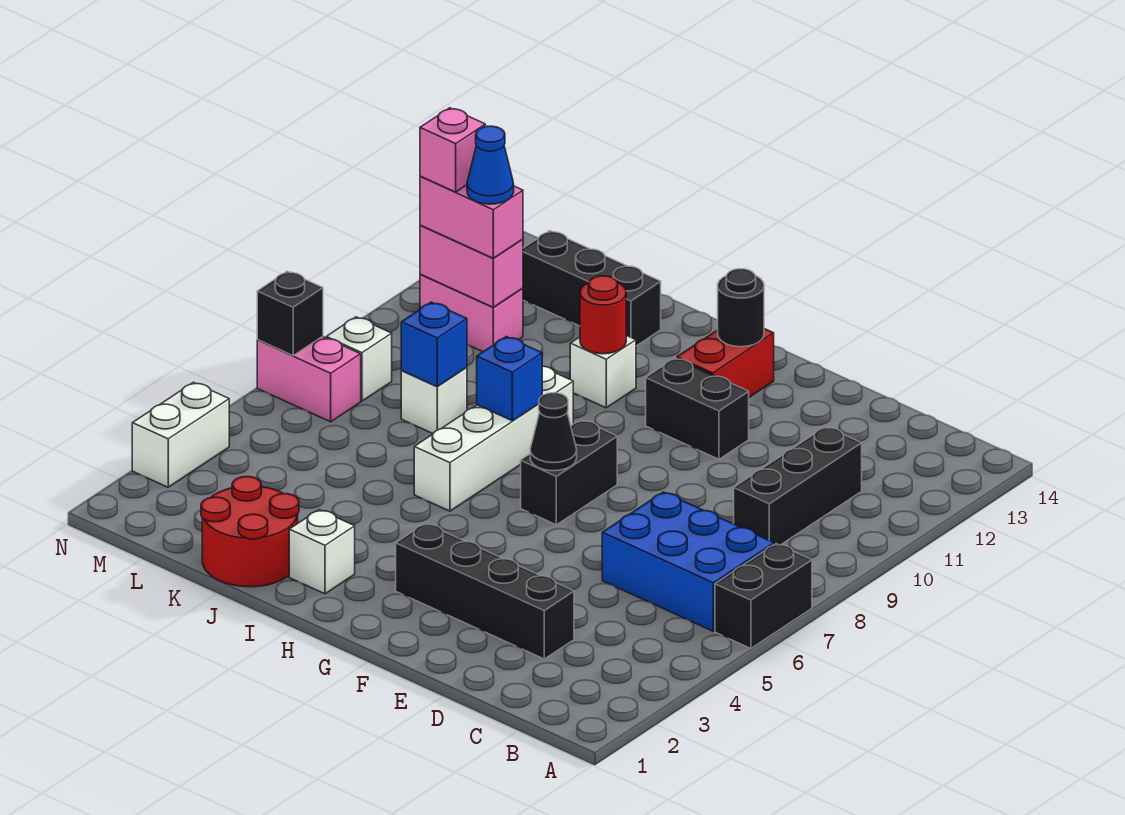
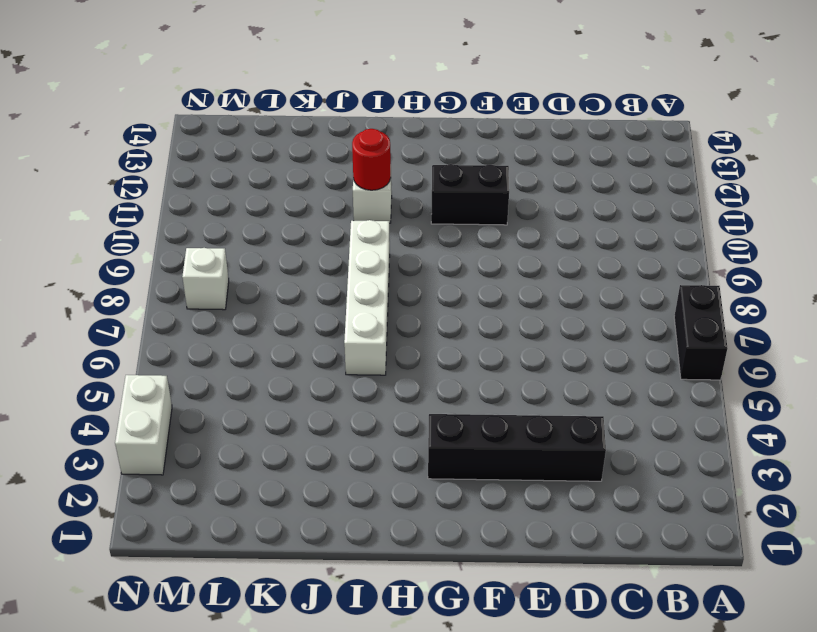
none -> blue 2x3 brick [602,492,774,631]
none -> black 1x3 brick [734,427,862,545]
none -> black 1x2 brick [521,420,617,525]

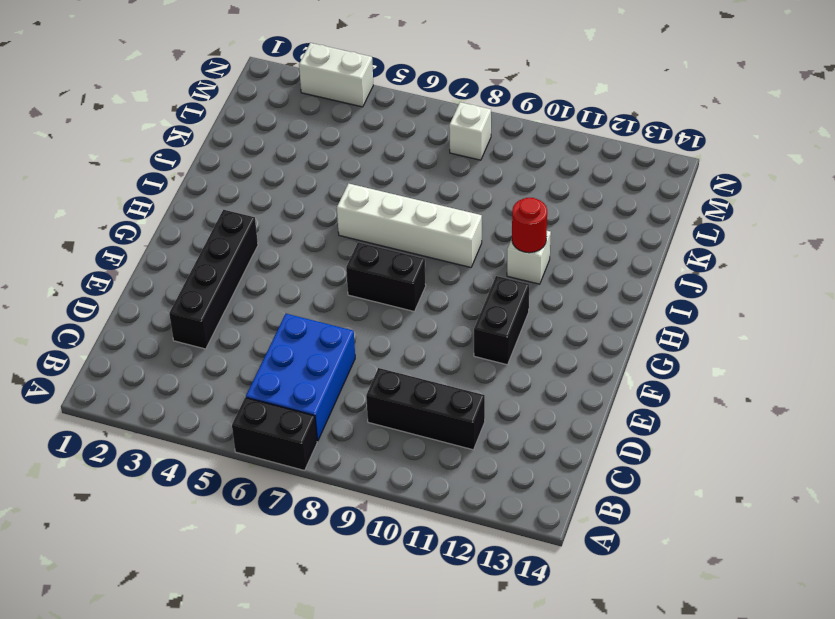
none -> red 1x2 brick [677,329,774,397]
none -> white 1x1 brick [289,510,355,594]
none -> red 2x2 round brick [201,477,299,587]

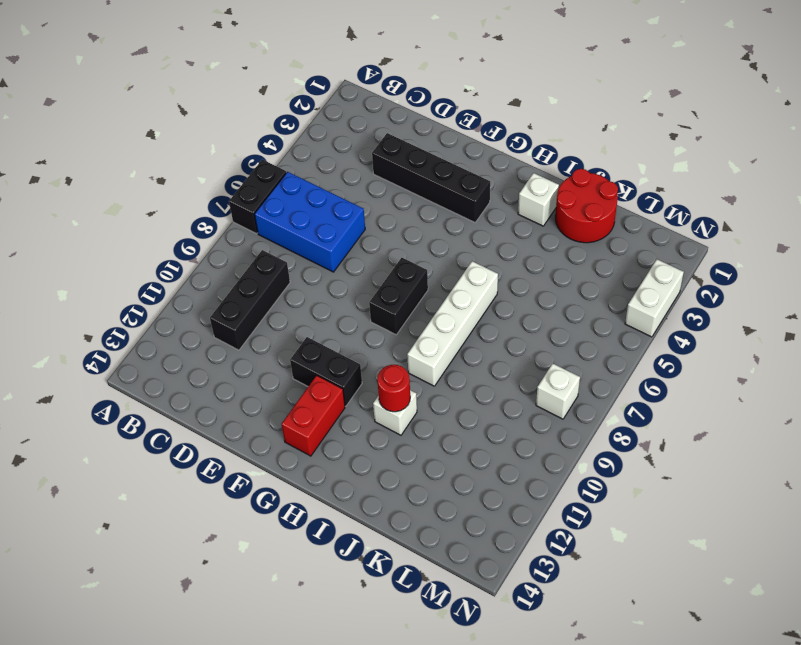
none -> black 1x3 brick [523,231,661,346]
none -> white 1x1 brick [401,367,467,434]
none -> pink 1x2 brick [420,274,523,352]

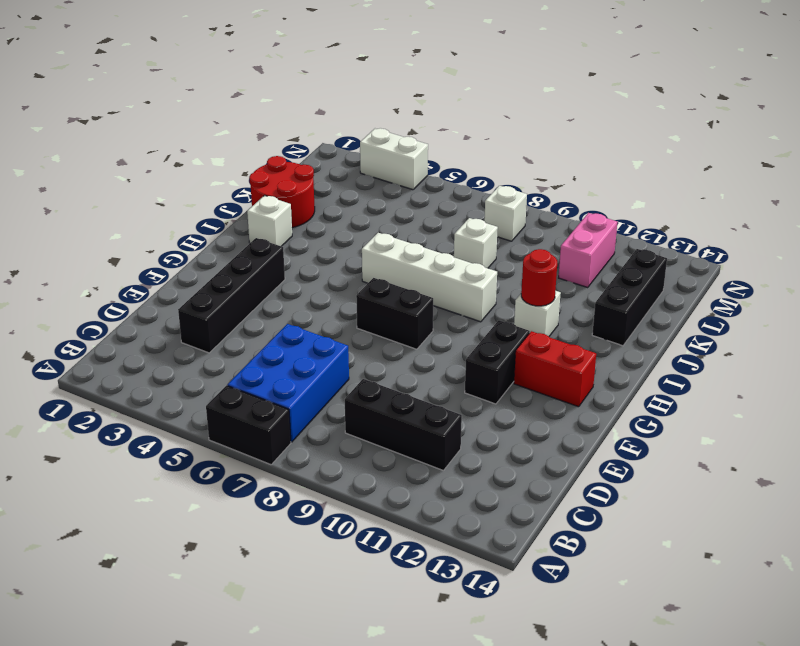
none -> pink 1x2 brick [257,336,361,422]
none -> black 1x1 cone [530,393,577,471]
none -> black 1x1 round brick [718,269,764,347]

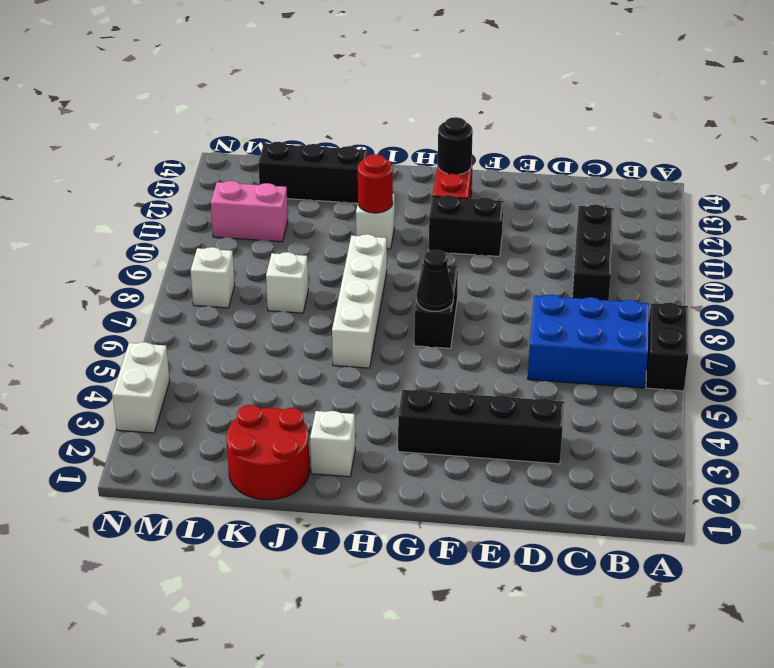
none -> pink 1x2 brick [257,336,361,422]
none -> blue 1x1 brick [477,337,542,421]
none -> blue 1x1 brick [401,302,467,386]

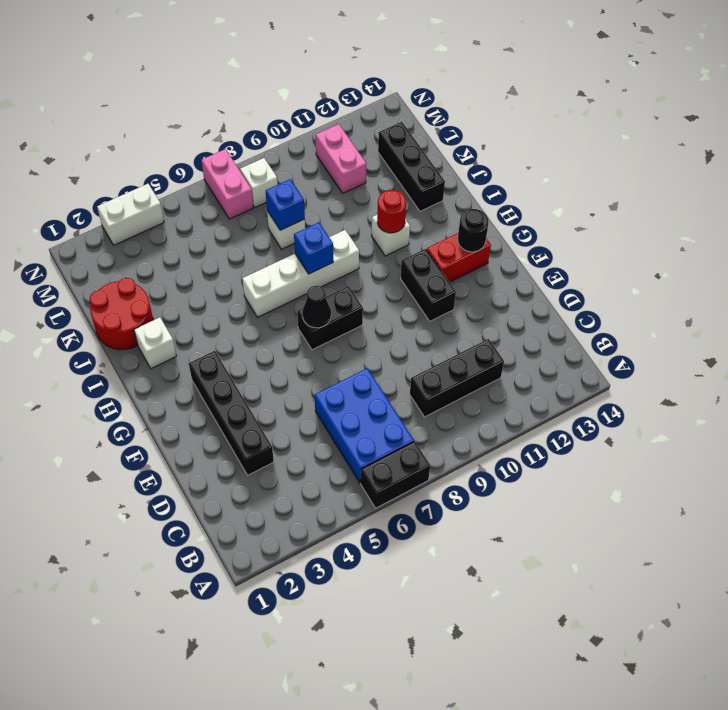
none -> pink 1x2 brick [420,225,523,307]
none -> black 1x1 brick [257,271,323,356]
none -> pink 1x2 brick [420,176,523,258]

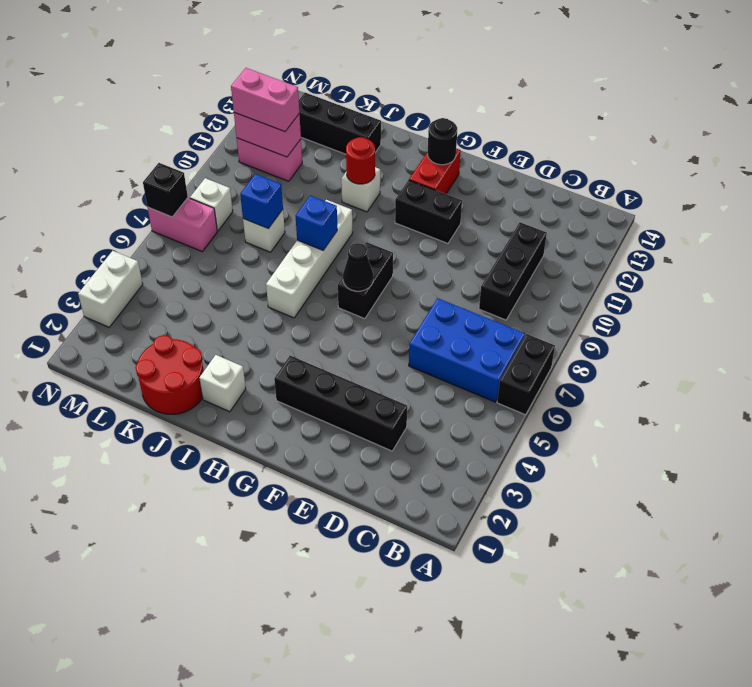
none -> blue 1x1 cone [467,126,514,204]
none -> pink 1x1 brick [420,108,485,192]

